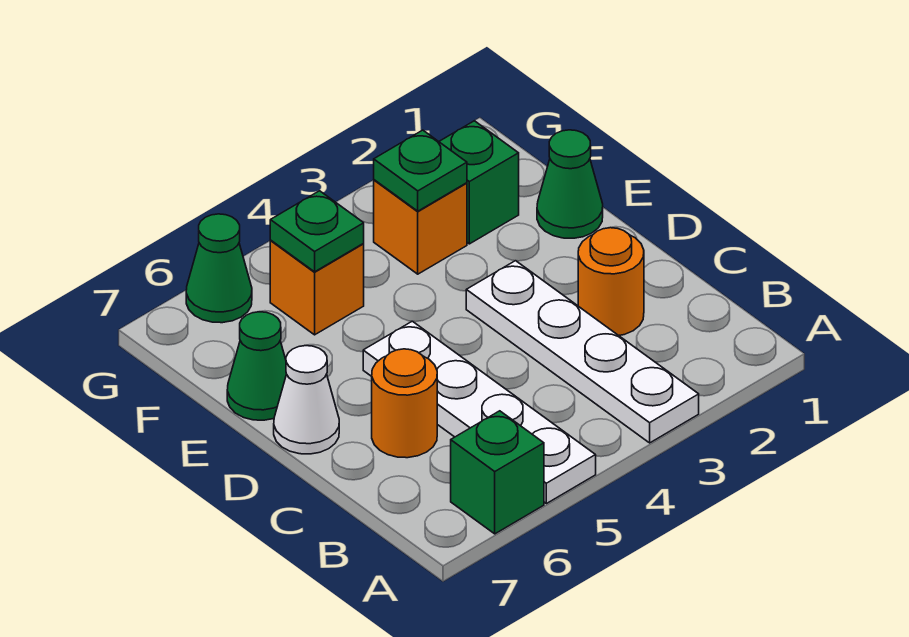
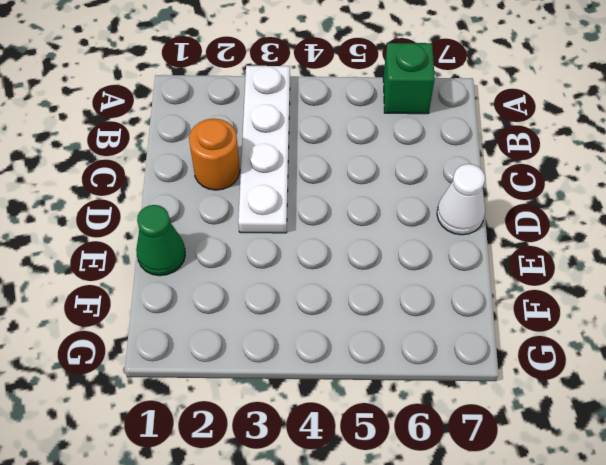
none -> white 1x4 plate [363,321,596,504]
none -> orange 1x1 round brick [372,349,437,458]
none -> green 1x1 cone [227,312,286,420]

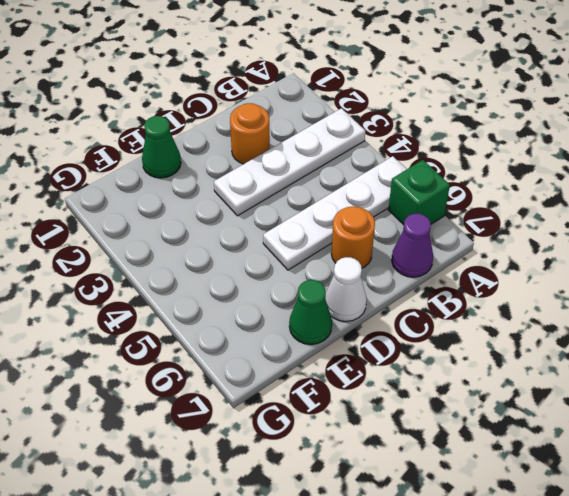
purple 1x1 cone [392,214,433,277] -> none
none -> green 1x1 brick [439,121,519,244]
none -> orange 1x1 brick [374,180,467,274]
none -> orange 1x1 brick [270,241,364,335]

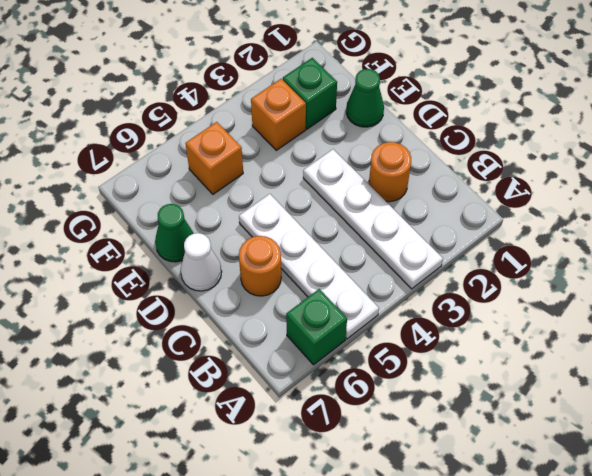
none -> green 1x1 cone [186,214,252,323]
none -> green 1x1 plate [374,130,467,211]
none -> green 1x1 plate [270,191,364,272]

